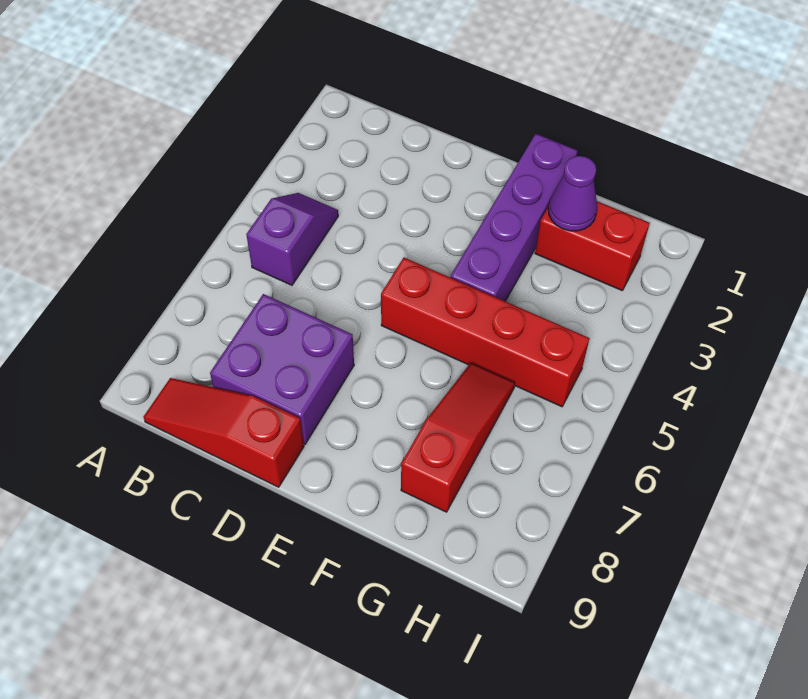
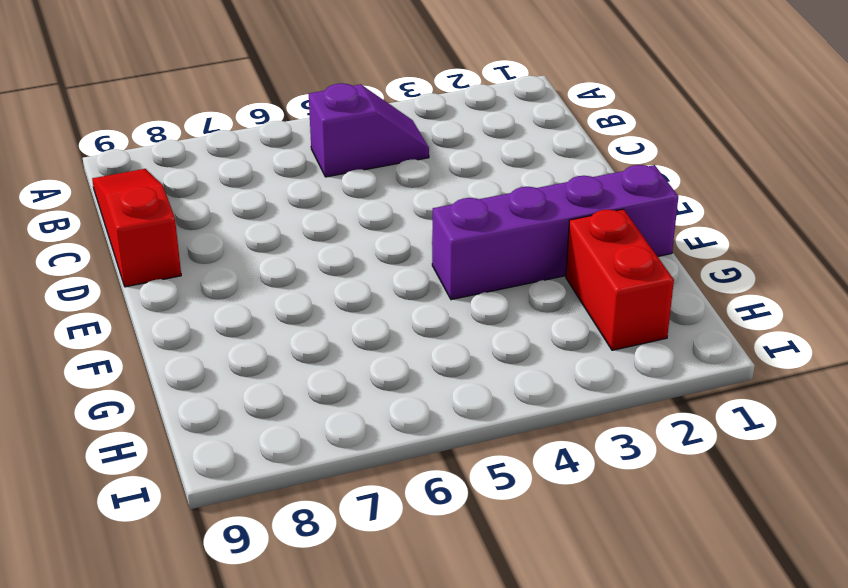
none -> purple 2x2 brick [210,294,354,444]
none -> red 1x4 brick [381,258,589,407]

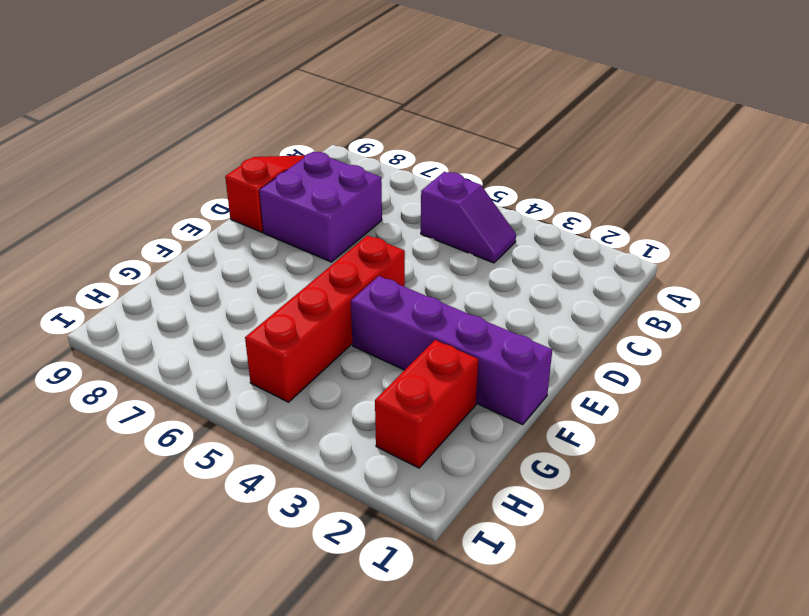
none -> red 1x3 slope [401,363,515,512]
none -> purple 1x1 cone [548,156,597,231]

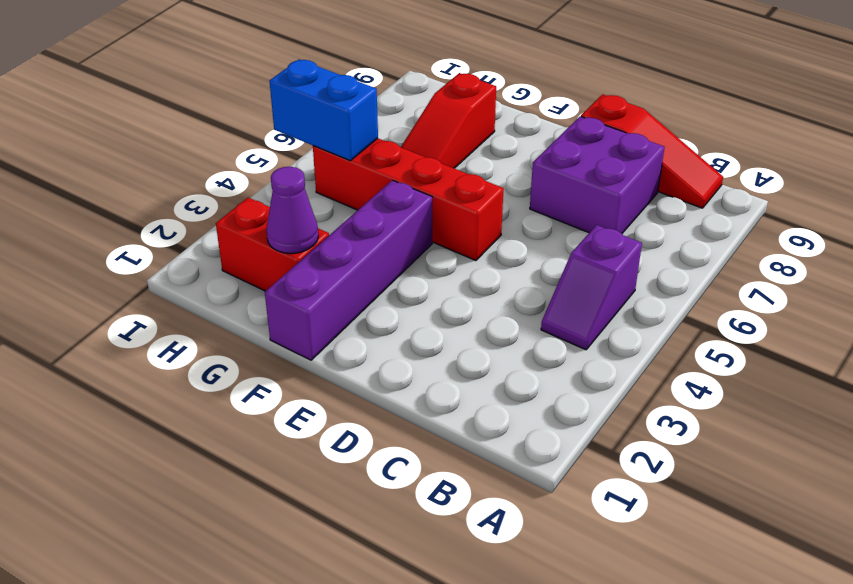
blue 1x2 brick [270,60,378,161] -> none

